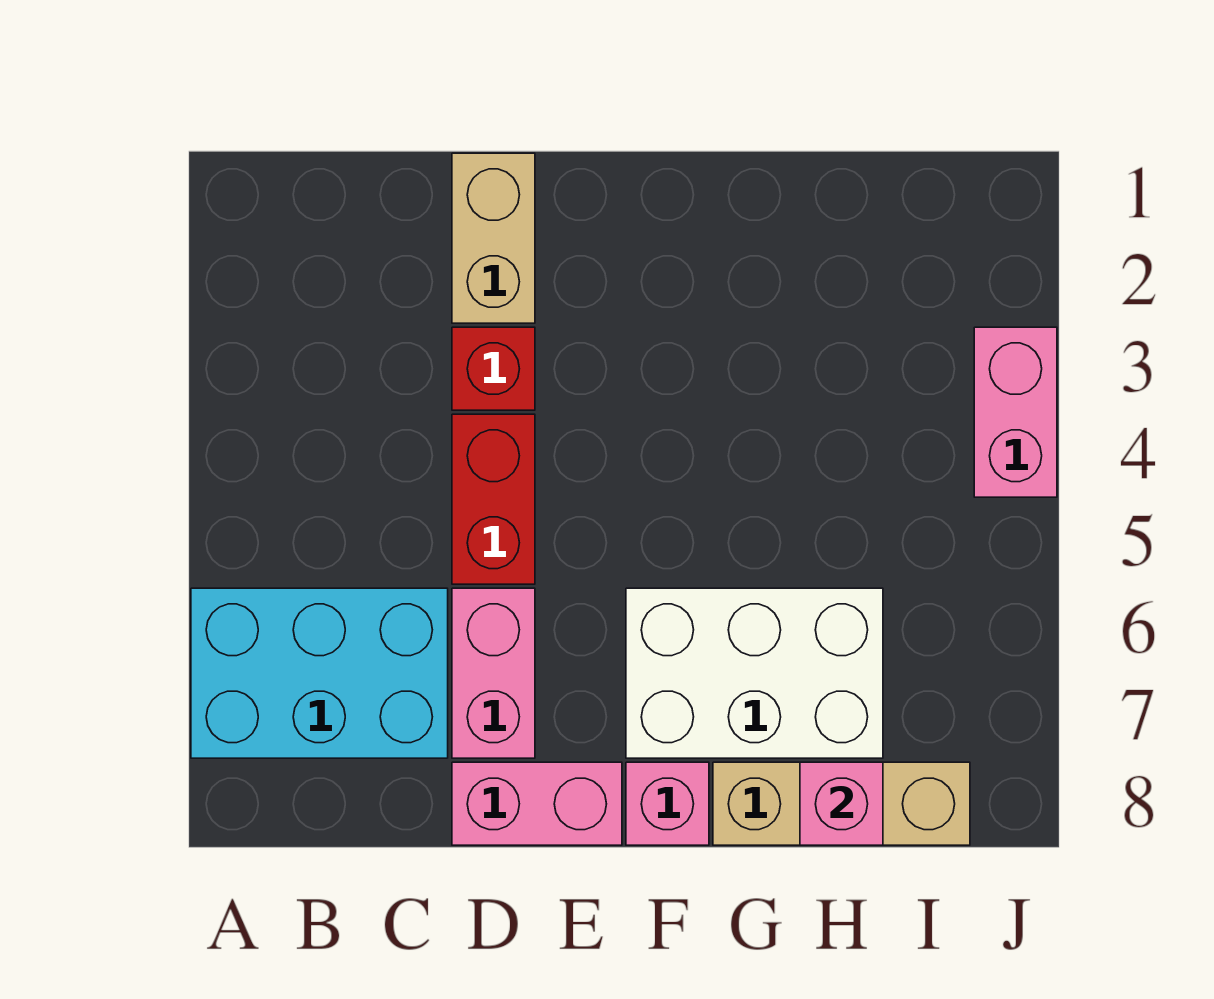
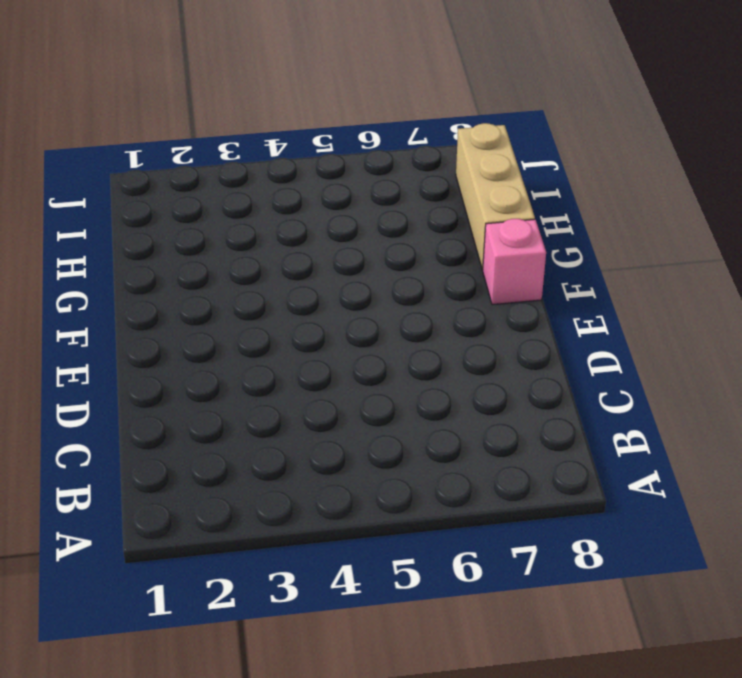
none -> cyan 2x3 brick [191,588,448,758]
none -> tan 1x2 brick [452,153,535,323]

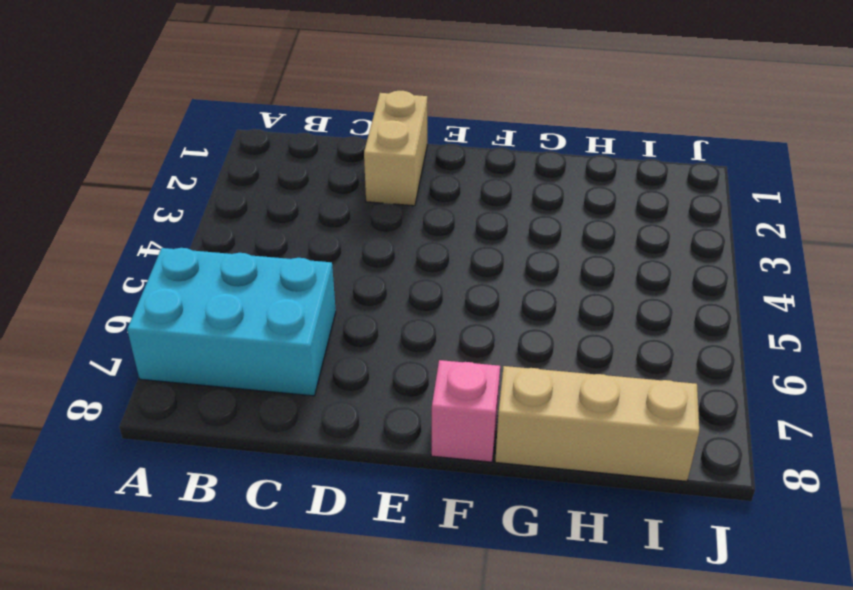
none -> red 1x1 brick [452,327,535,410]
none -> red 1x2 brick [452,414,535,584]

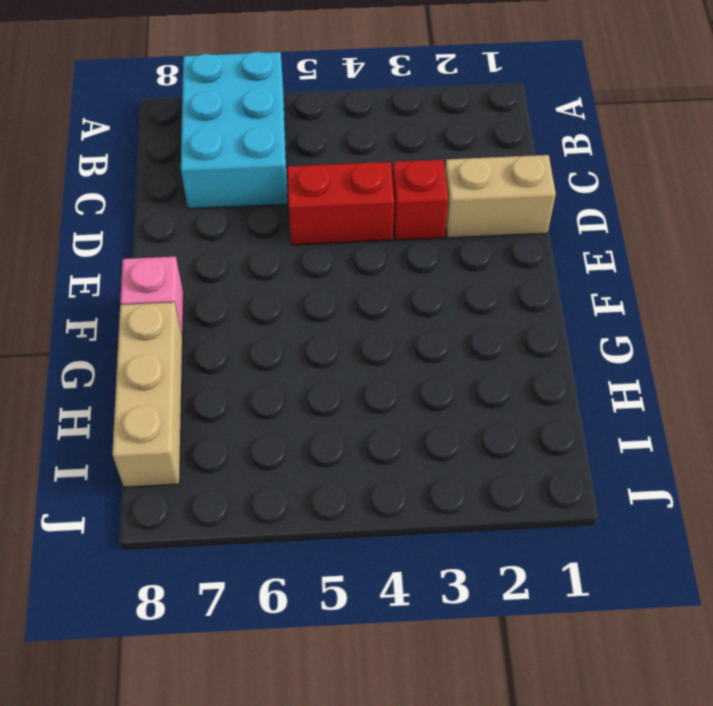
none -> pink 1x2 brick [452,588,535,758]
none -> pink 1x2 brick [452,762,622,845]

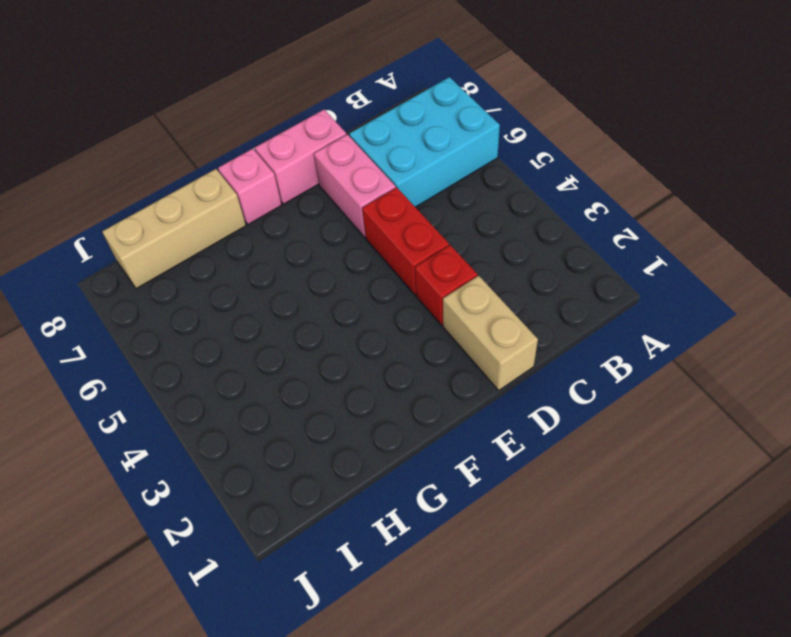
none -> white 2x3 brick [626,588,883,758]
none -> pink 1x2 brick [974,327,1057,497]

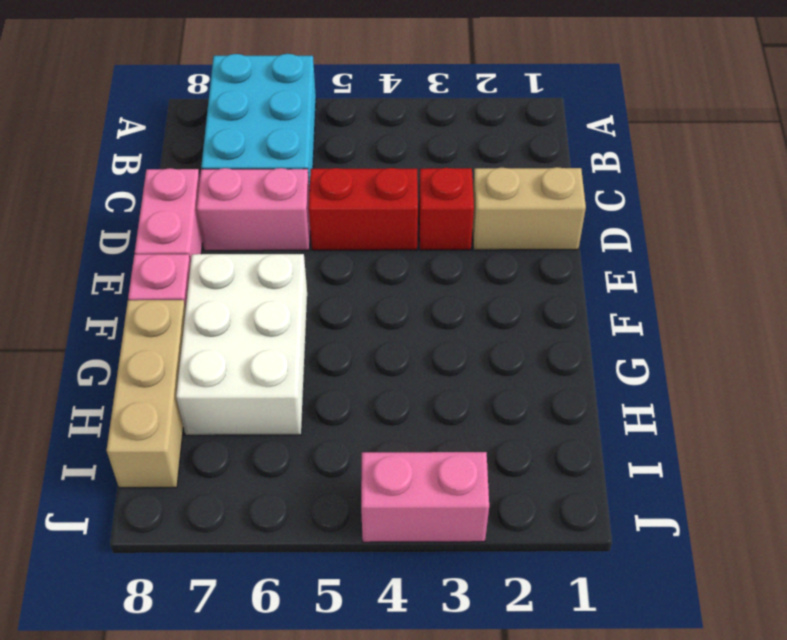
none -> pink 1x1 brick [800,762,883,845]

